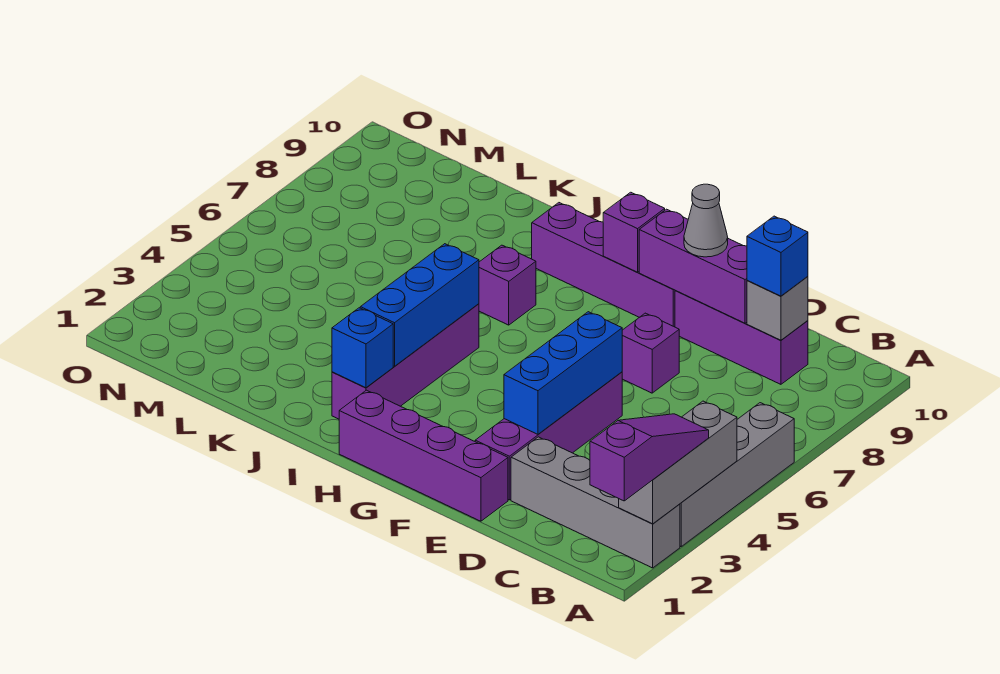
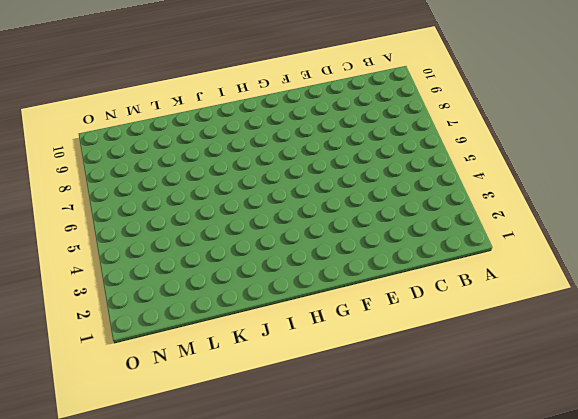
none -> grey 1x4 brick [511,437,680,568]
none -> grey 1x4 brick [680,403,794,546]
none -> purple 1x3 brick [675,291,808,384]

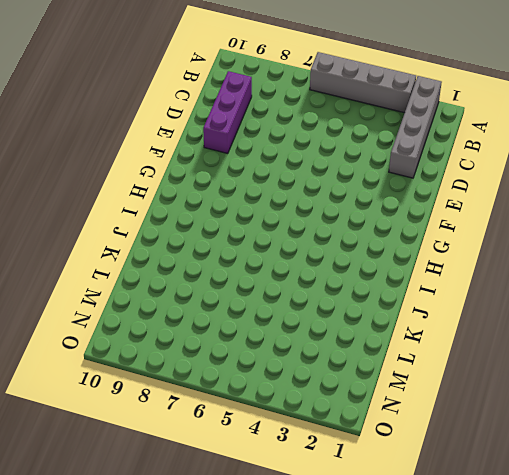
none -> purple 1x4 brick [339,390,508,521]
none -> purple 1x4 brick [475,372,622,500]
none -> purple 1x1 brick [622,313,679,393]

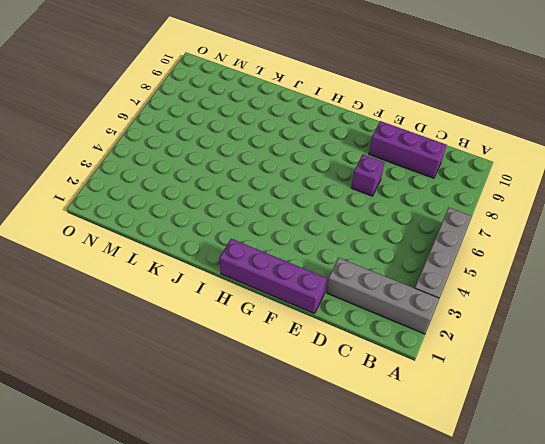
none -> purple 1x4 brick [475,372,622,500]
none -> purple 1x4 brick [532,203,675,327]
none -> purple 1x4 brick [332,304,479,419]

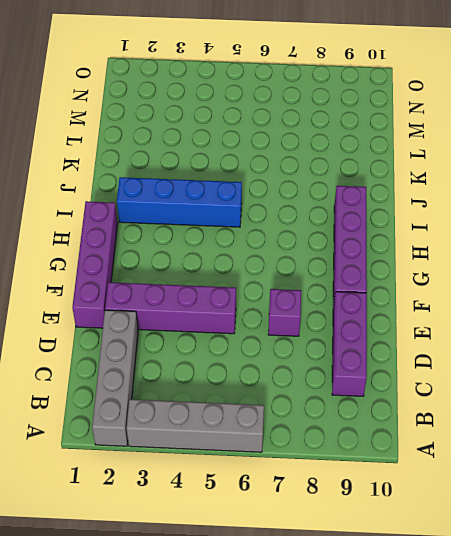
blue 1x4 brick [117,177,242,227] -> purple 1x4 brick [332,304,479,419]
none -> purple 1x1 brick [479,245,536,325]
none -> grey 1x3 brick [619,401,737,524]
none -> grey 1x1 brick [747,276,808,340]

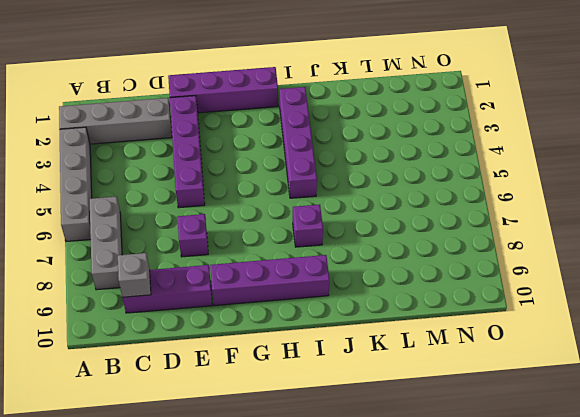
grey 1x3 brick [90,196,122,290] -> grey 1x3 brick moved to [619,401,737,524]
none -> purple 1x3 brick [639,209,747,323]
none -> blue 1x3 brick [504,312,622,434]
none -> purple 1x1 brick [603,192,665,272]

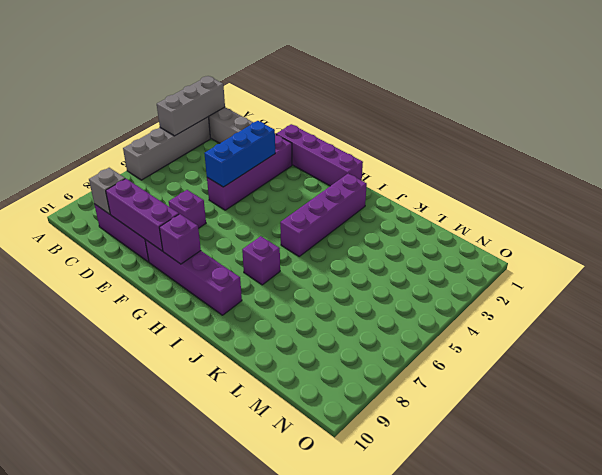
none -> blue 1x1 brick [332,308,393,388]
none -> blue 1x3 brick [360,244,479,366]
none -> purple 1x3 slope [590,414,709,501]

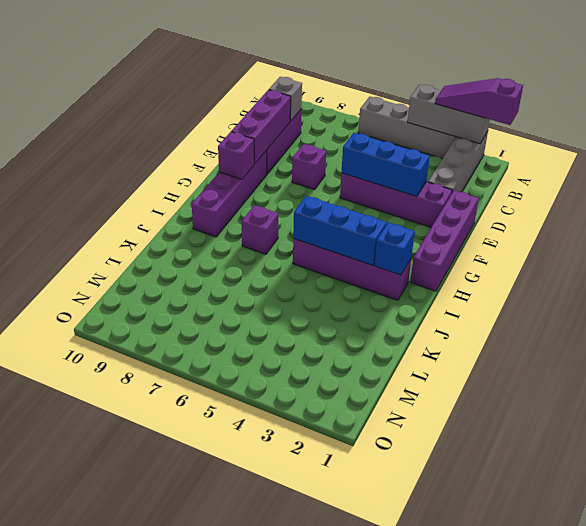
none -> blue 1x1 brick [747,216,808,296]
none -> grey 1x1 cone [684,184,728,257]

